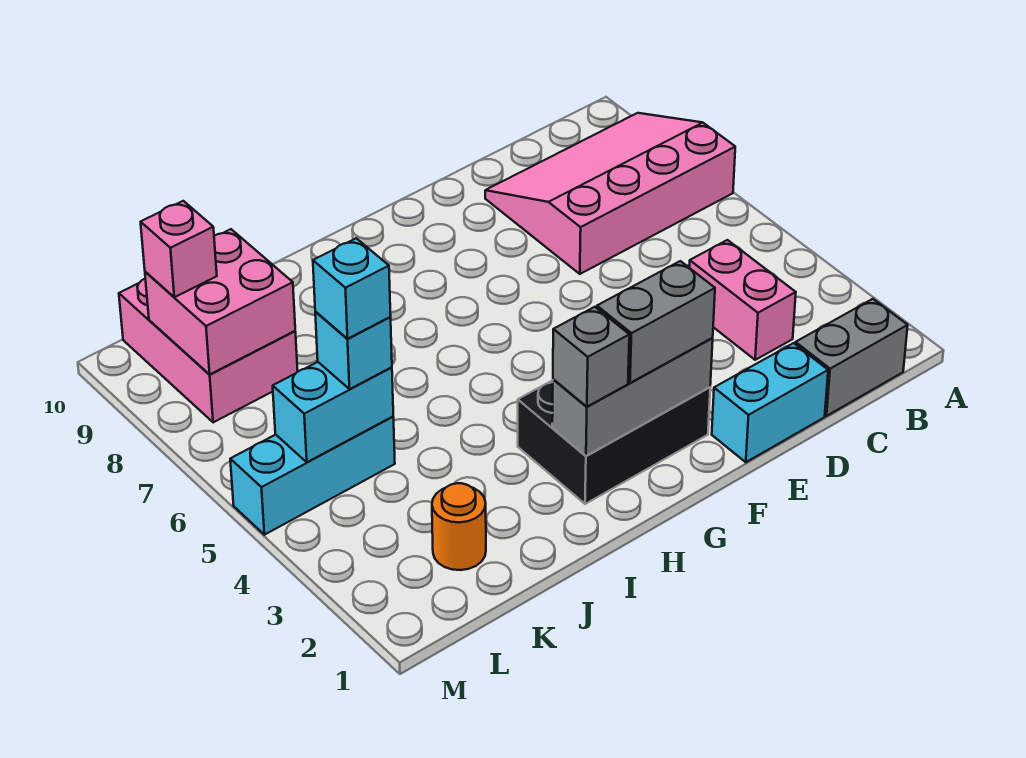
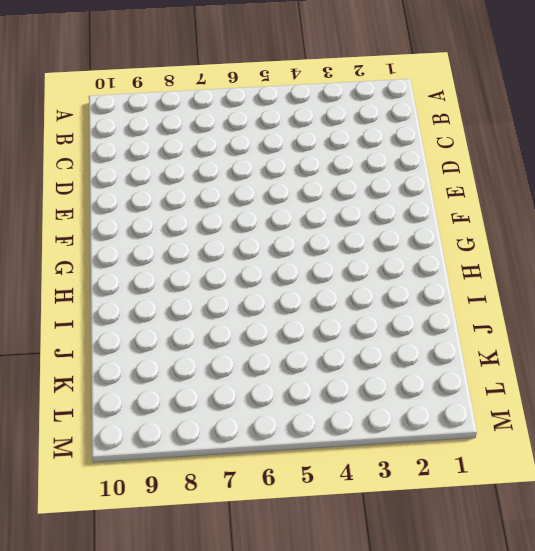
none -> pink 3x4 slope [485,113,735,274]
none -> grey 1x2 brick [795,299,908,416]
none -> pink 1x2 brick [689,240,796,360]

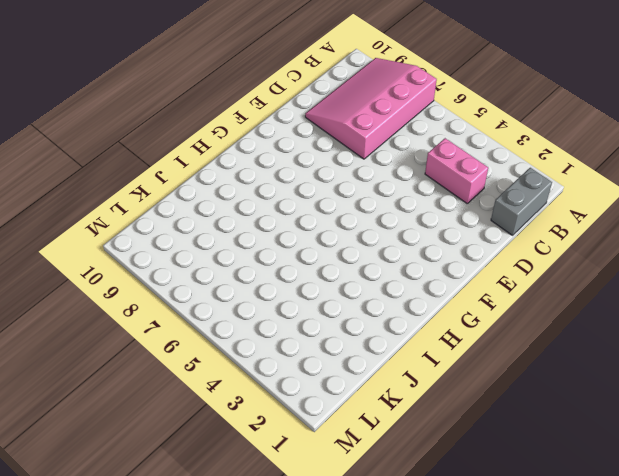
none -> cyan 1x2 brick [712,343,828,462]
none -> black 2x3 brick [518,380,710,504]
none -> orange 1x1 round brick [432,483,486,570]

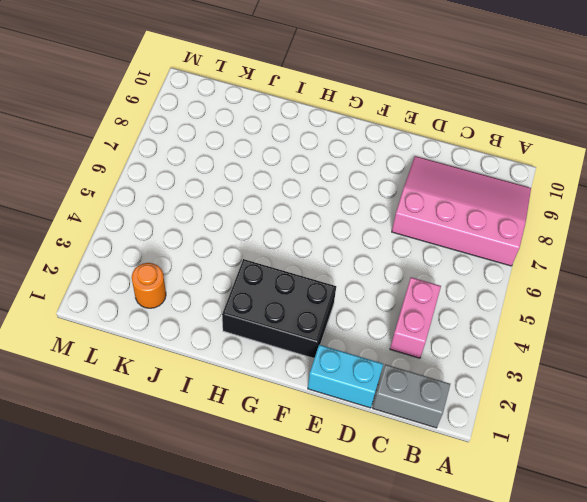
none -> cyan 1x3 brick [230,417,395,535]
none -> pink 2x3 brick [119,279,298,422]
none -> grey 1x3 brick [552,338,713,456]

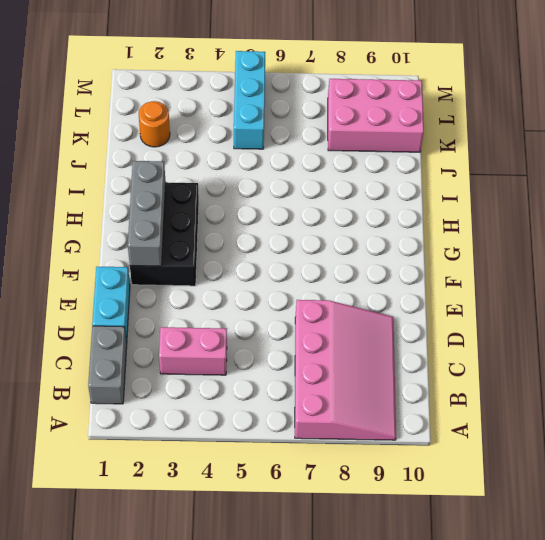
none -> cyan 1x2 brick [273,362,393,462]
none -> pink 2x2 brick [145,229,295,375]
none -> grey 1x2 brick [597,261,715,383]

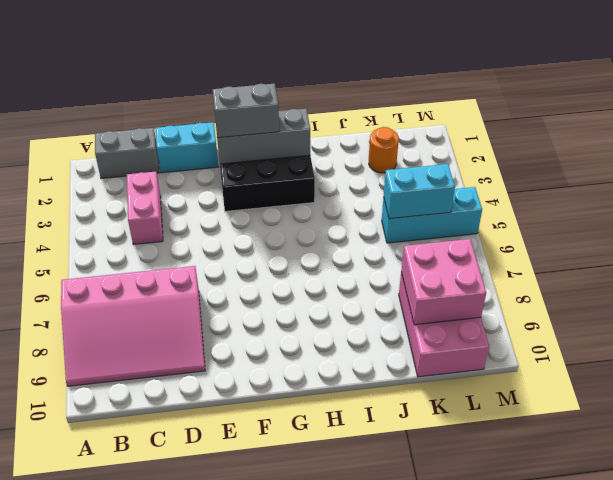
none -> grey 1x1 brick [553,307,629,407]
none -> cyan 1x1 brick [315,312,392,389]
none -> pink 1x1 brick [141,201,217,297]

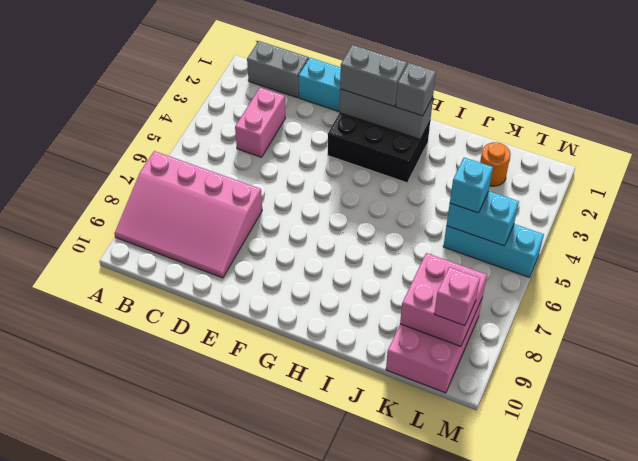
none -> cyan 1x1 brick [313,238,391,339]

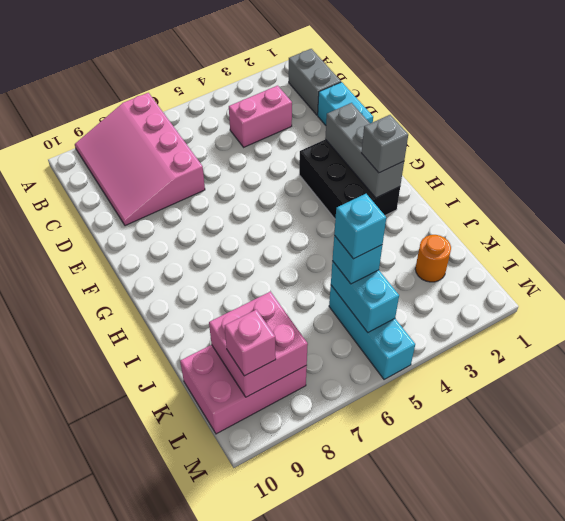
none -> grey 1x2 brick [597,261,715,383]

